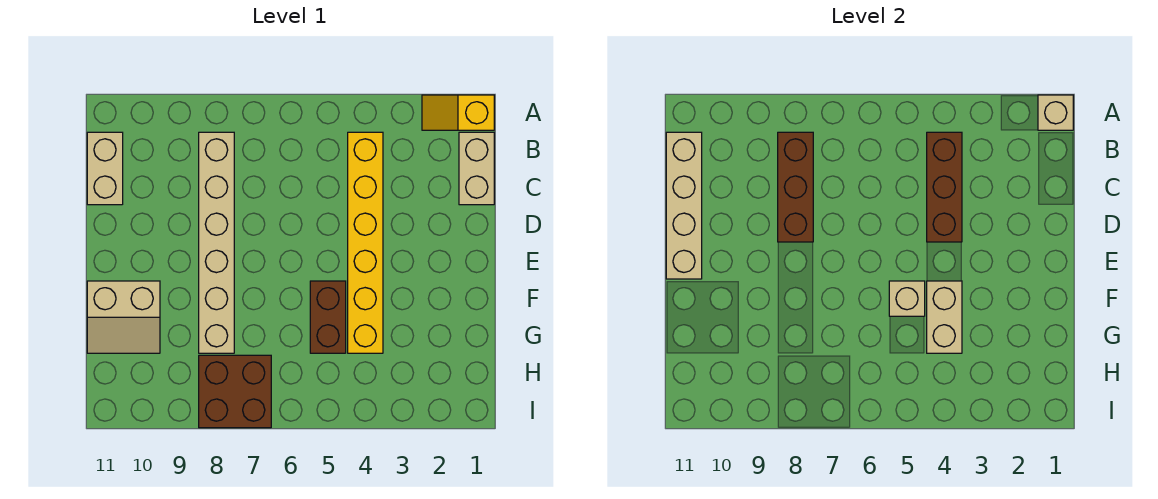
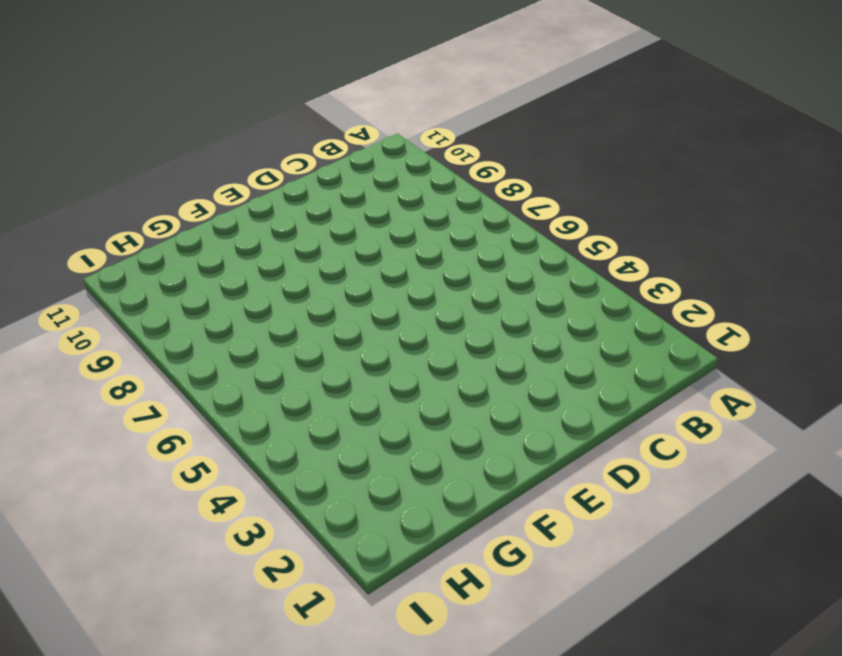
none -> yellow 1x2 slope [422,95,494,130]
none -> tan 1x2 brick [459,132,494,205]
none -> yellow 1x6 brick [348,132,383,353]

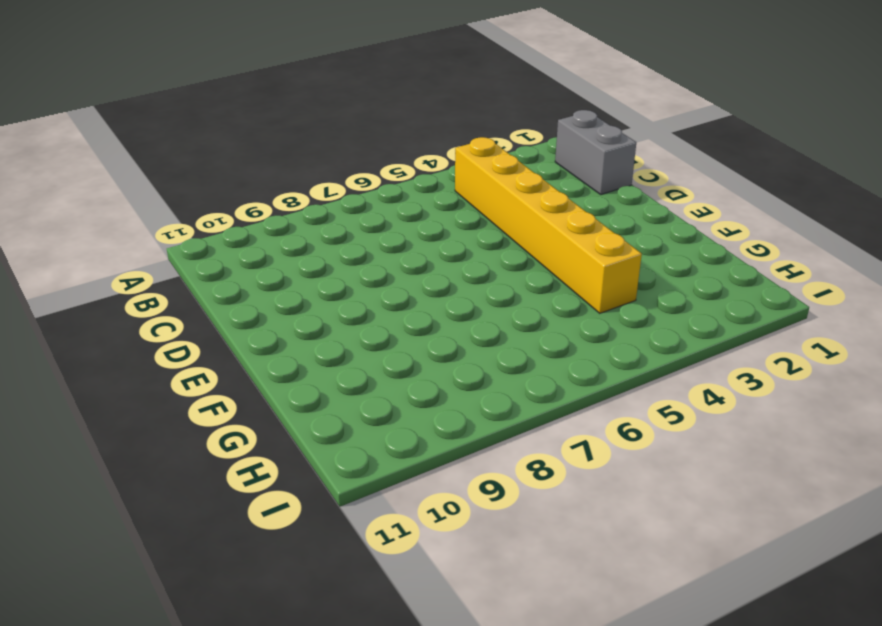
grey 1x2 brick [555,110,636,195] -> tan 1x2 brick [459,132,494,205]
none -> yellow 1x2 slope [422,95,494,130]
none -> tan 1x6 brick [199,132,234,353]
none -> tan 1x2 brick [87,132,123,205]

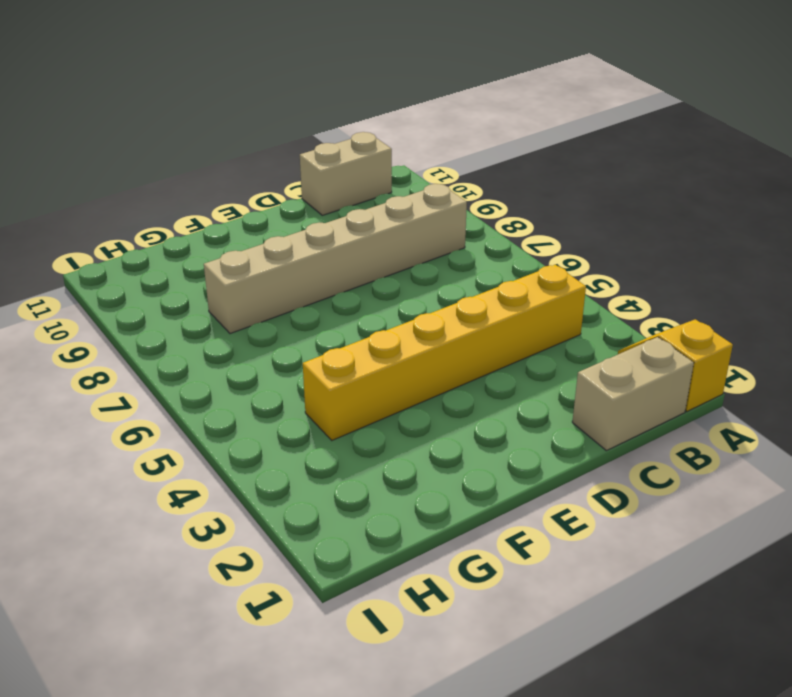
none -> brown 1x2 brick [310,281,346,353]
none -> tan 2x2 slope [87,281,160,353]
none -> brown 2x2 brick [199,355,271,428]

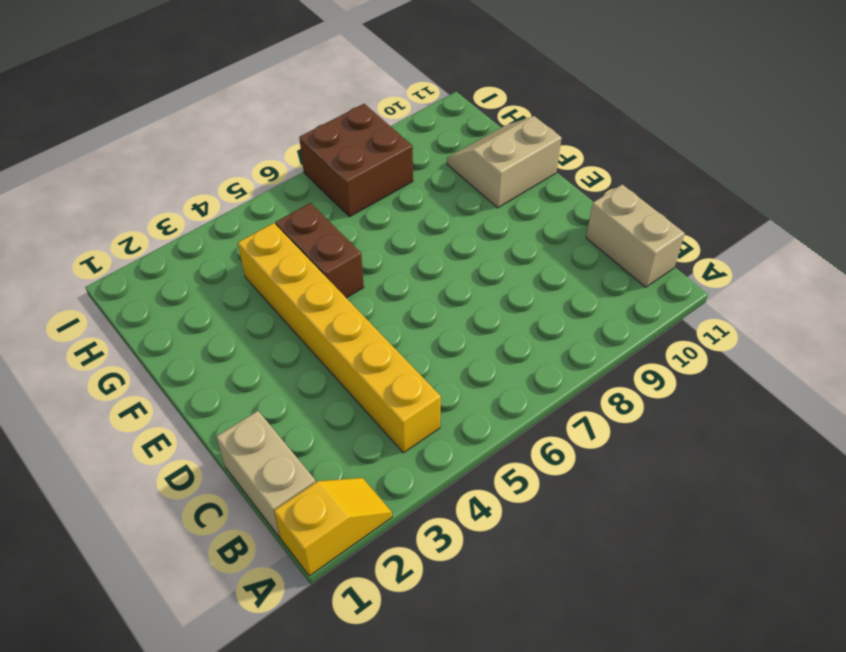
none -> tan 1x6 brick [199,132,234,353]
none -> tan 1x1 brick [1038,95,1073,130]
none -> brown 1x3 brick [927,132,962,242]

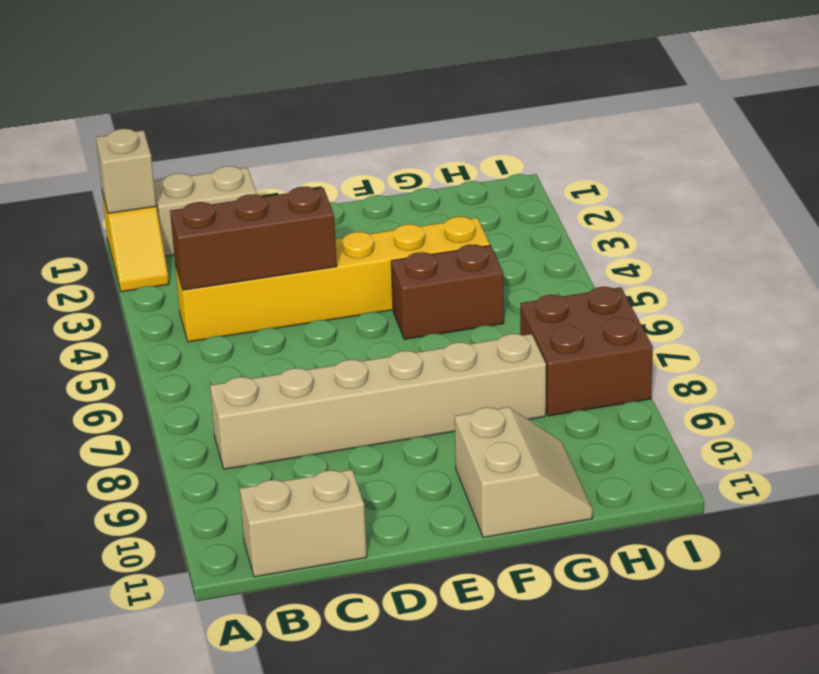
none -> brown 1x3 brick [778,132,813,242]
none -> tan 1x4 brick [666,132,702,279]
none -> tan 1x2 brick [927,281,962,353]

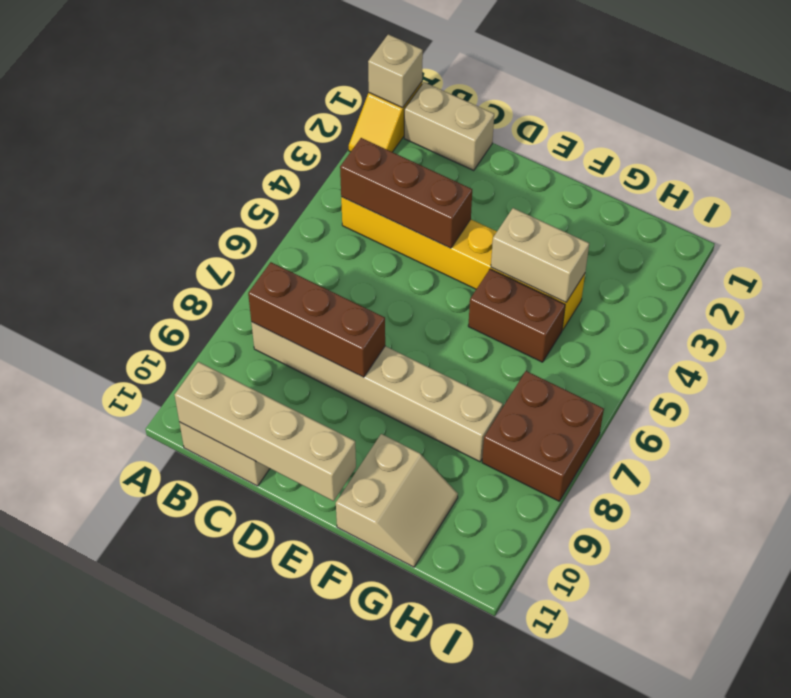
none -> tan 1x1 brick [889,281,925,316]

